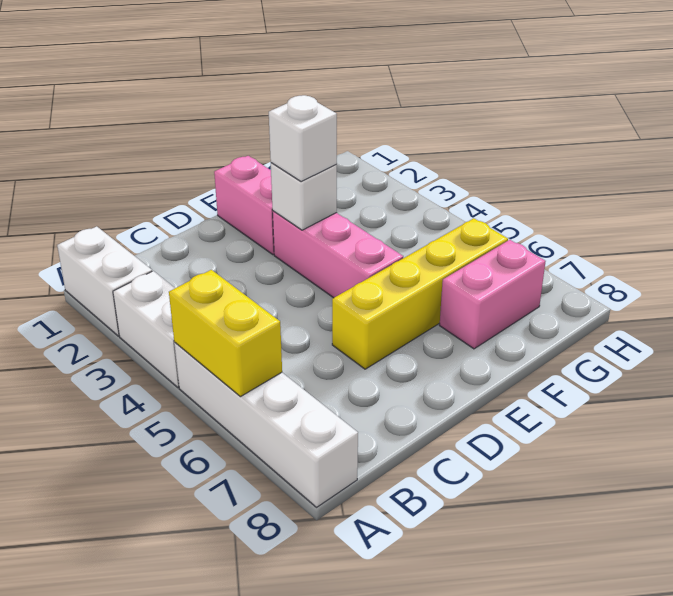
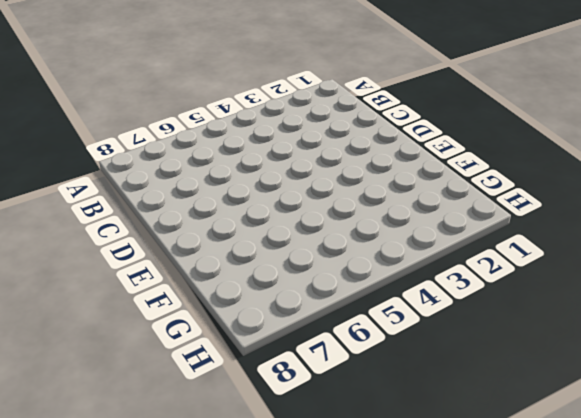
none -> white 1x2 brick [57,226,152,336]
none -> white 1x2 brick [113,271,179,388]

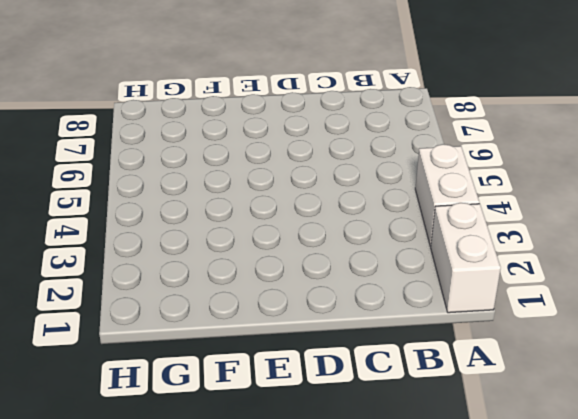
none -> white 1x4 brick [174,343,358,507]
none -> yellow 1x4 brick [332,218,508,369]

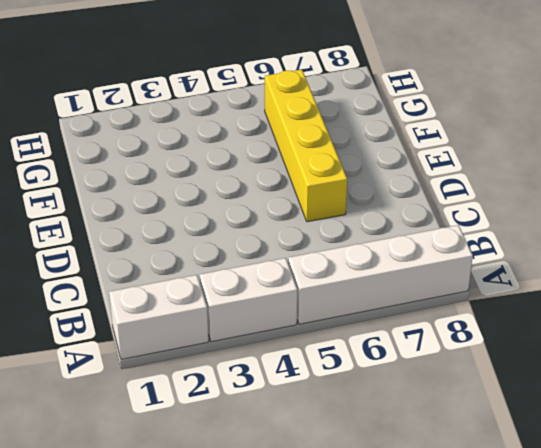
none -> pink 1x2 brick [214,156,274,255]
none -> pink 1x3 brick [273,211,403,298]

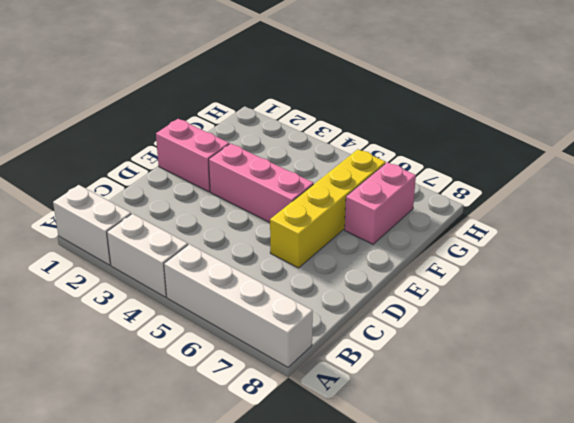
none -> yellow 1x2 brick [169,270,282,397]
none -> white 1x1 brick [271,163,337,230]

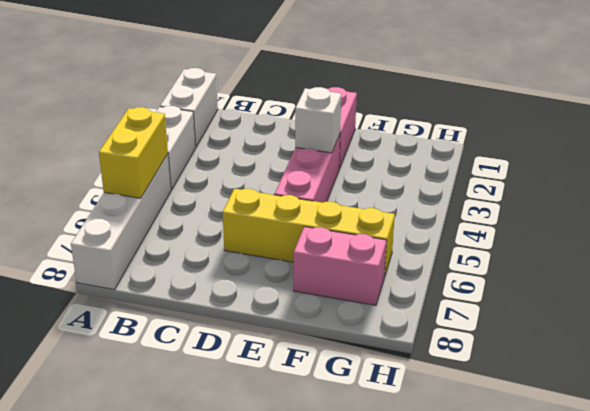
none -> white 1x1 brick [269,95,337,182]

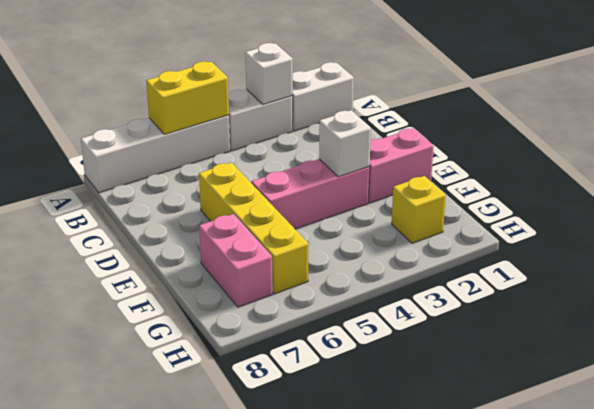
white 1x1 brick [245,43,293,104] -> white 1x1 brick moved to [269,95,337,182]
yellow 1x1 brick [392,176,446,243] -> none

